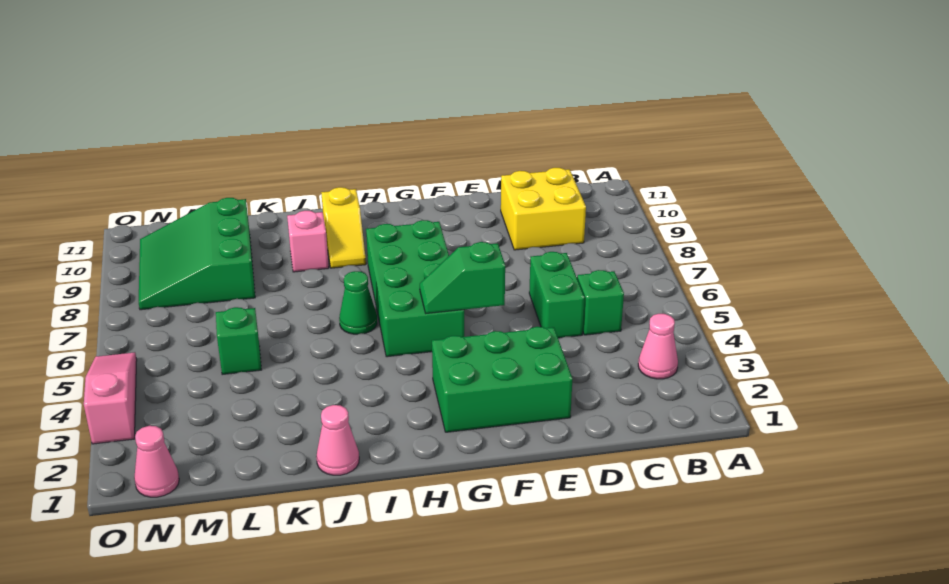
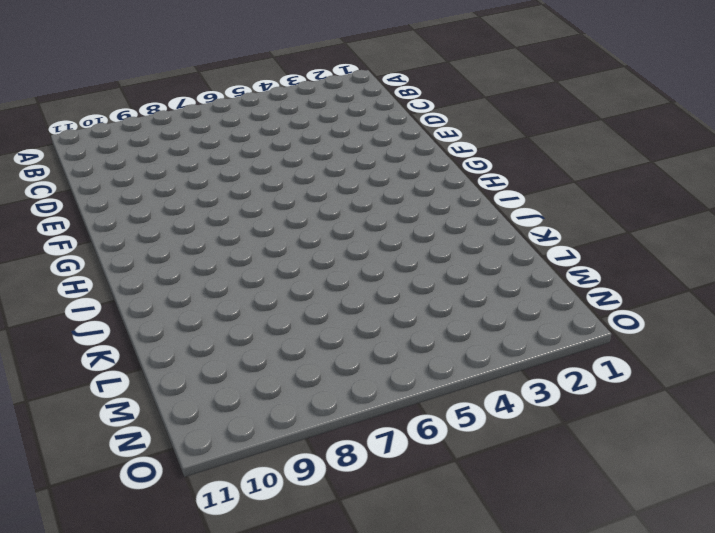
none -> pink 1x1 cone [638,314,678,379]
none -> green 1x1 brick [577,270,624,335]
none -> yellow 2x2 brick [501,168,586,250]

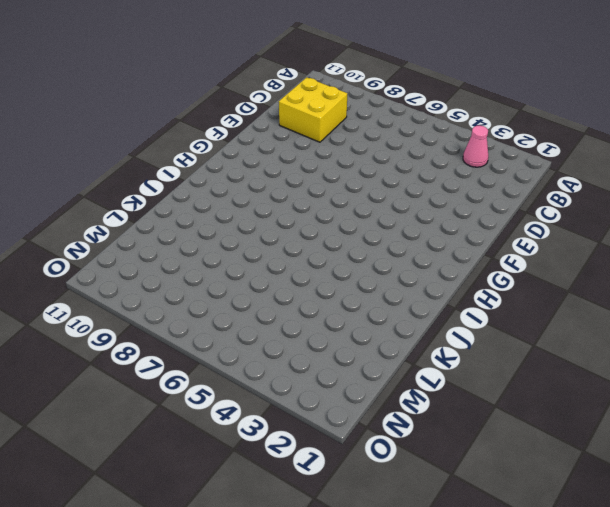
none -> green 1x1 brick [577,270,624,335]
none -> green 1x2 brick [529,252,584,338]
none -> green 2x3 brick [432,327,572,432]

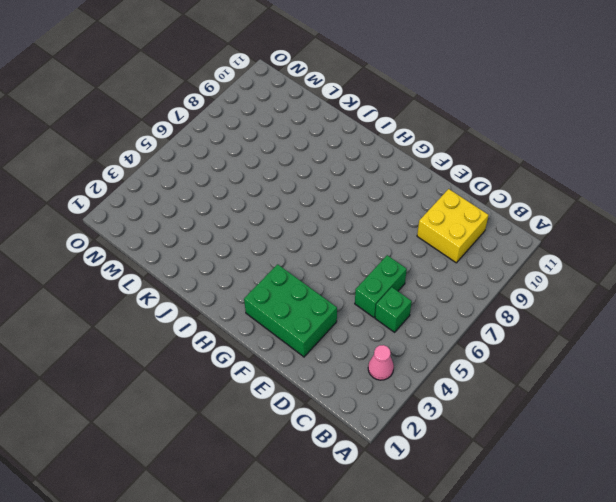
none -> green 2x4 brick [366,220,464,357]
none -> green 1x1 cone [339,271,377,334]
none -> yellow 1x2 slope [321,187,366,268]

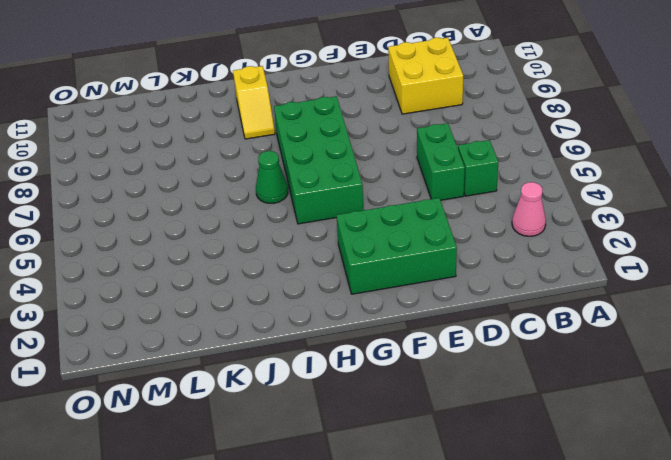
none -> pink 1x1 cone [316,405,359,475]
none -> pink 1x1 brick [287,211,329,272]
none -> green 1x1 brick [216,307,261,375]

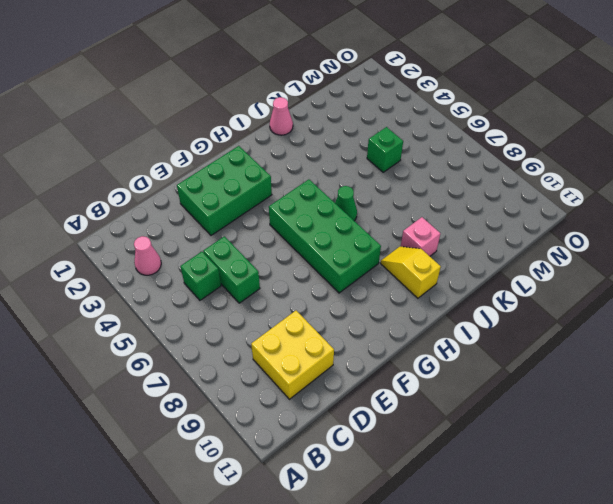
none -> green 3x3 slope [139,198,255,310]
none -> pink 1x1 cone [134,426,179,497]
none -> pink 1x3 slope [84,352,137,444]

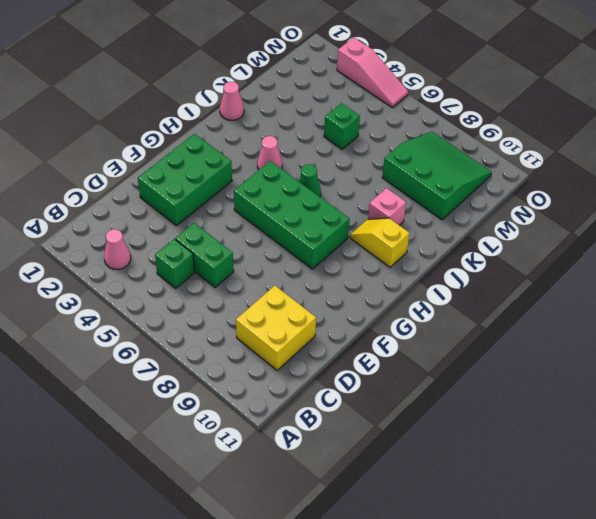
pink 1x1 cone [257,136,282,170] -> pink 1x1 cone moved to [134,426,179,497]
none -> green 1x2 slope [420,242,505,313]

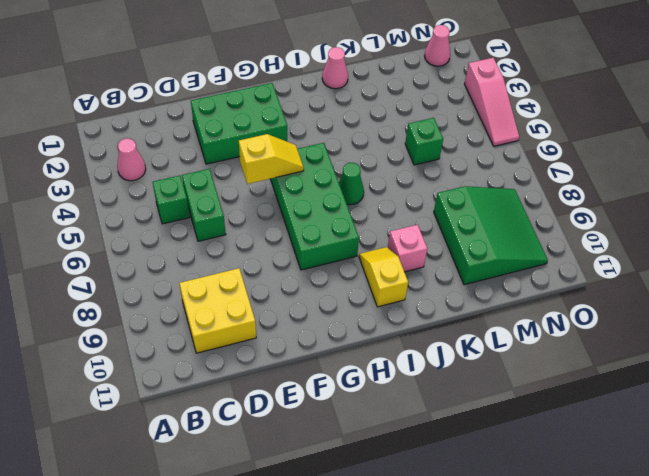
yellow 1x2 slope [239,134,304,184] -> green 1x2 slope [420,242,505,313]

